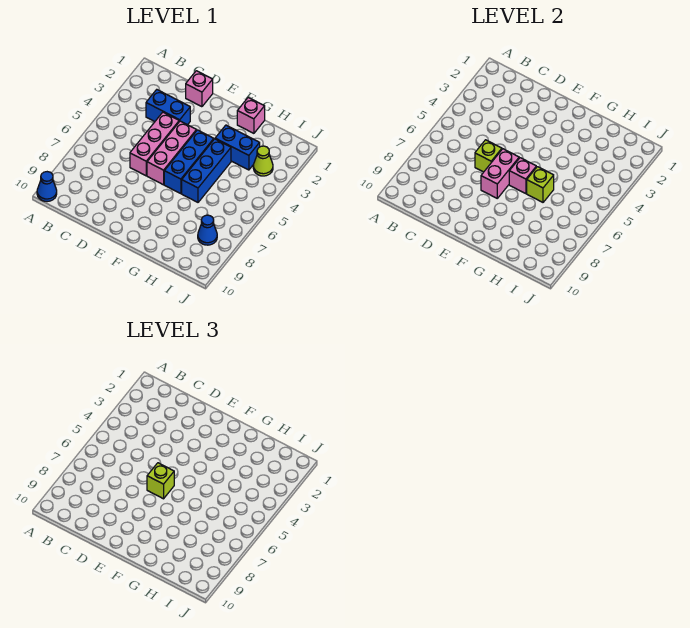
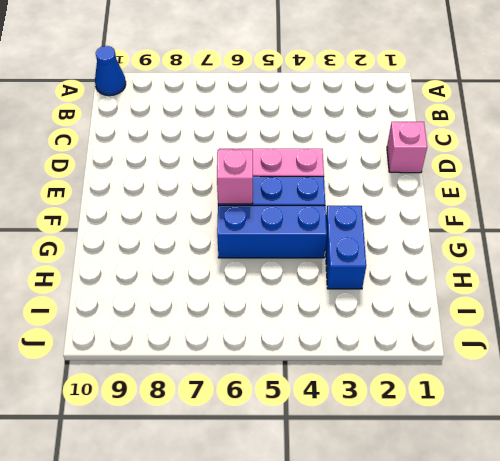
none -> blue 1x2 brick [146,90,190,125]
none -> pink 1x3 brick [130,112,179,176]
none -> pink 1x1 brick [237,98,265,133]

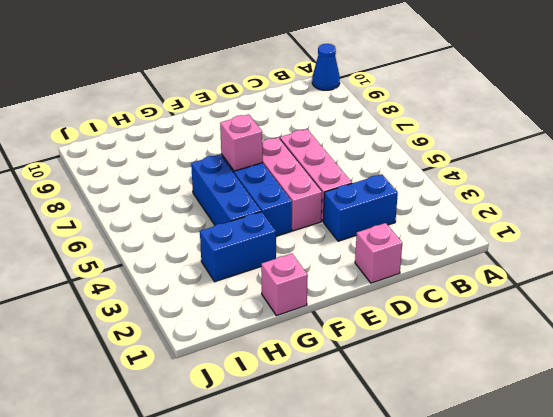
none -> lime 1x1 cone [253,146,273,176]
none -> blue 1x1 cone [198,215,217,245]
none -> lime 1x1 brick [475,140,502,172]

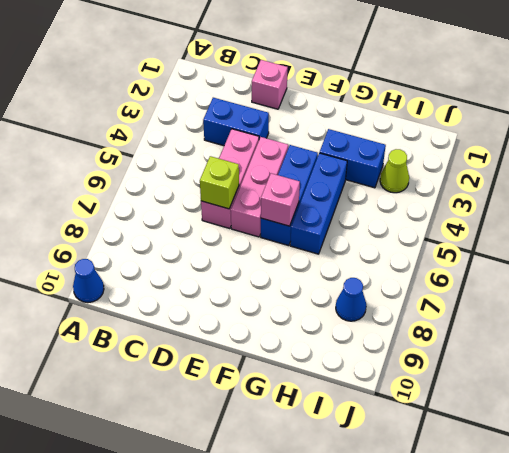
none -> pink 1x1 brick [237,98,265,133]
none -> pink 1x2 brick [481,149,519,198]
none -> lime 1x1 brick [527,167,554,202]

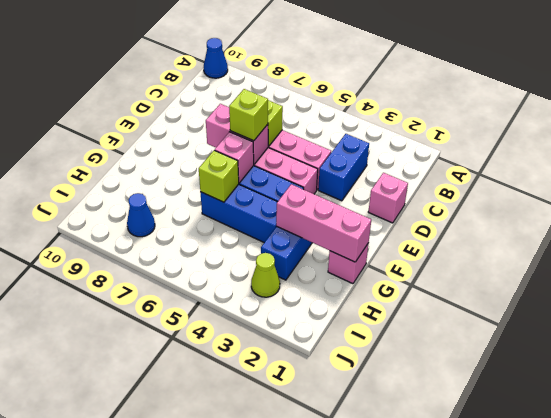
pink 1x3 brick [276,184,371,262] -> none

